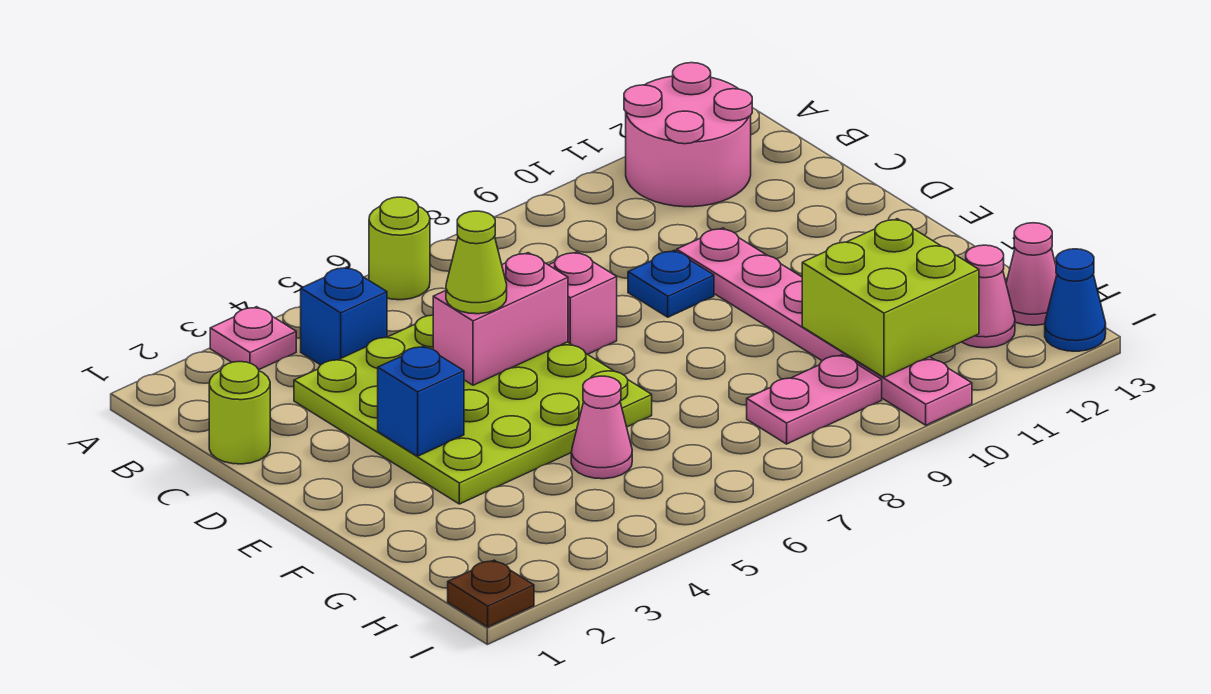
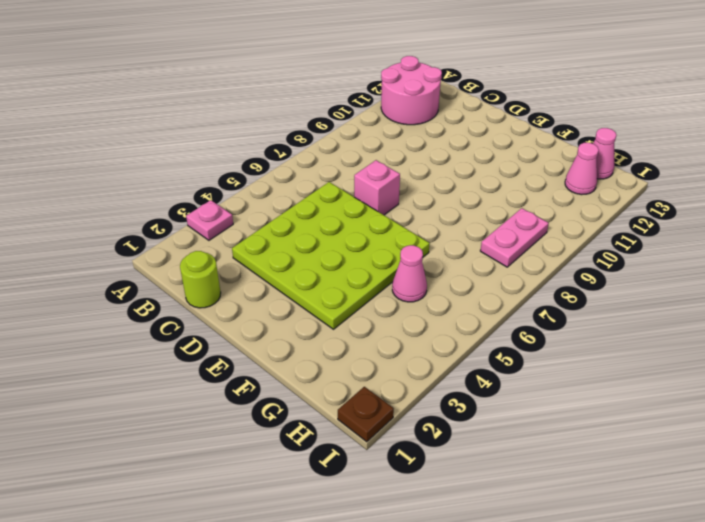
none -> lime 1x1 round brick [369,197,430,300]
none -> blue 1x1 brick [301,267,387,365]
none -> blue 1x1 plate [628,250,714,317]

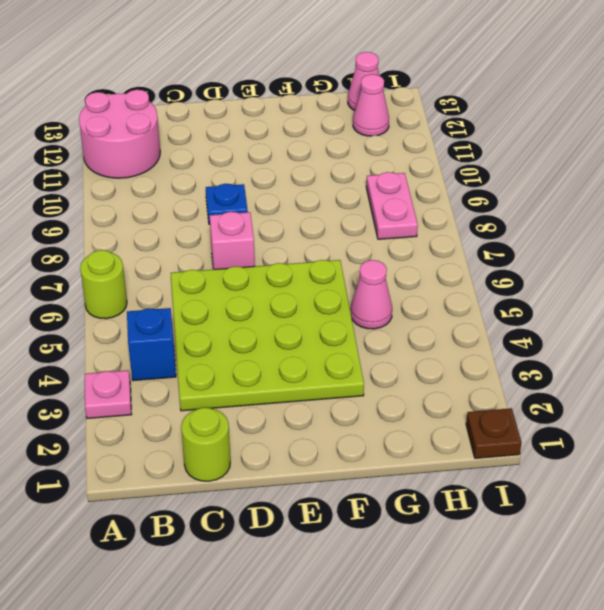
none -> pink 1x6 plate [677,228,972,425]
none -> blue 1x1 cone [1045,249,1106,351]
none -> pink 1x2 brick [433,253,568,385]

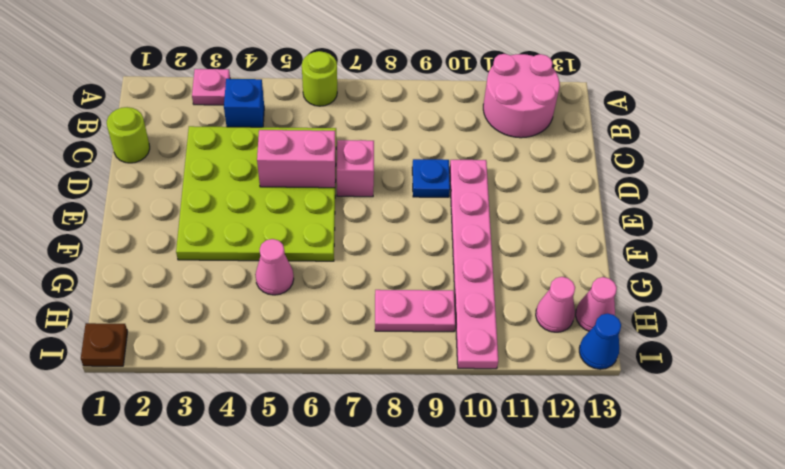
none -> blue 1x1 brick [378,346,464,456]
none -> lime 2x2 brick [802,219,979,377]
none -> lime 1x1 cone [446,211,507,314]

